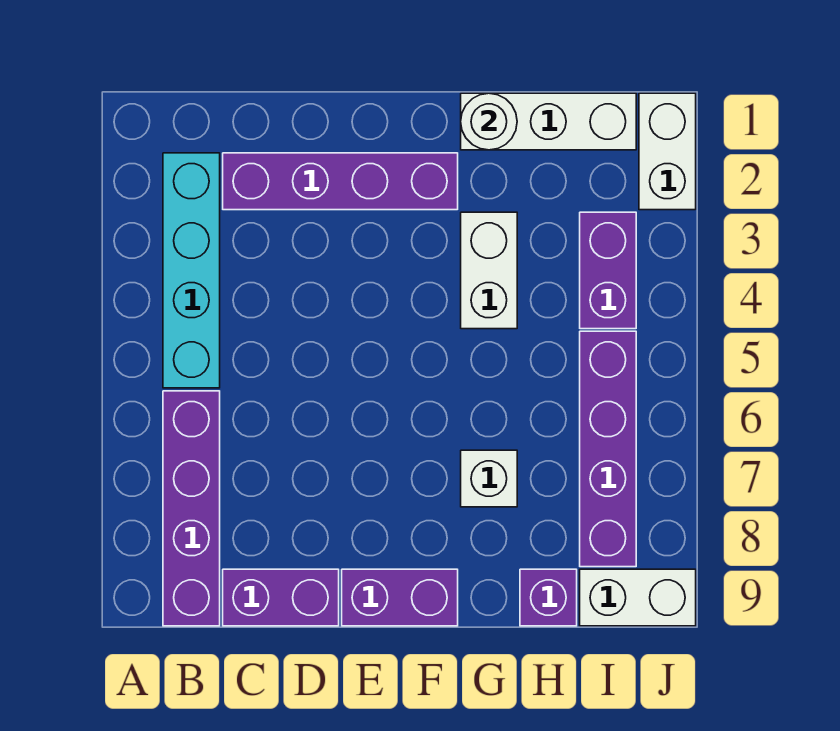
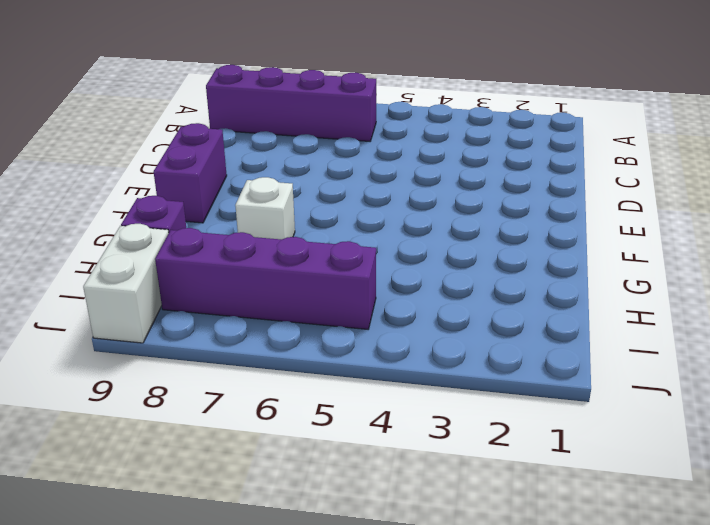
none -> cyan 1x4 brick [163,153,220,388]
none -> purple 1x4 brick [223,153,458,210]
none -> purple 1x2 brick [223,569,339,626]

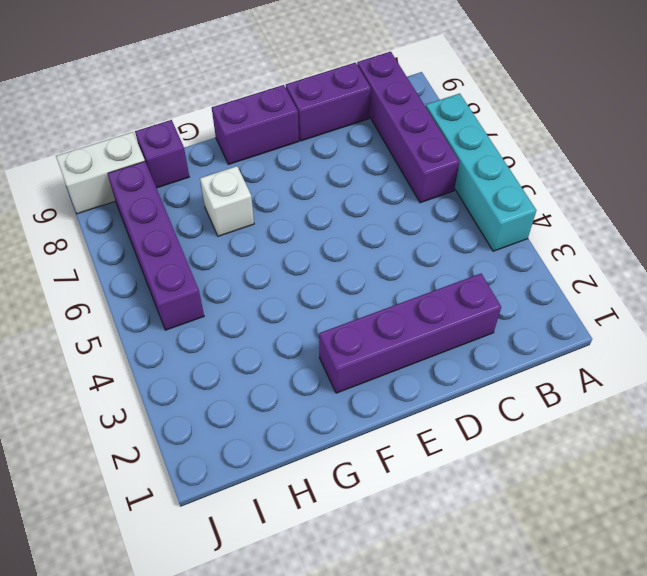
cyan 1x4 brick [426,93,536,251] -> cyan 1x4 brick moved to [163,153,220,388]
none -> white 1x3 brick [461,93,636,150]
none -> white 1x2 brick [461,212,517,329]
none -> purple 1x2 brick [580,212,636,329]

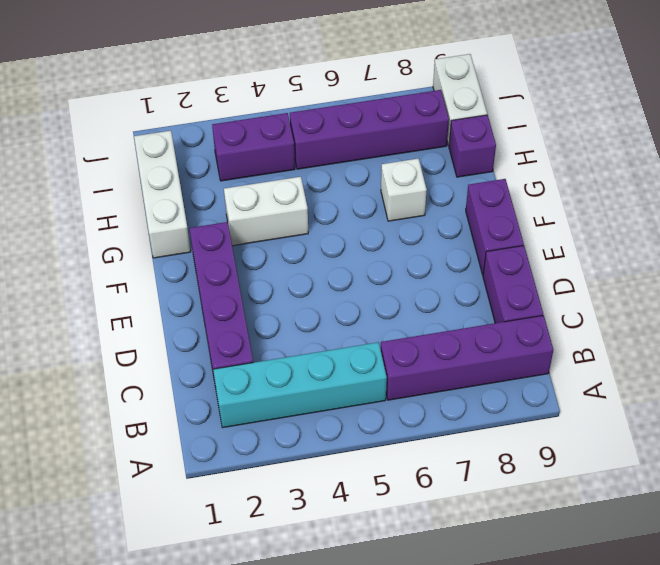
none -> white 1x2 brick [639,93,696,210]
none -> white 1x1 round brick [461,93,517,150]

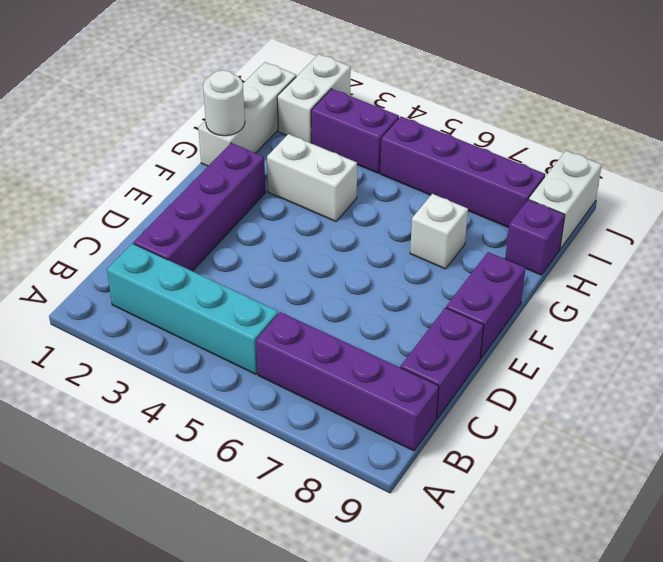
white 1x2 brick [277,54,351,143] -> white 1x2 brick turned to [639,93,696,210]

